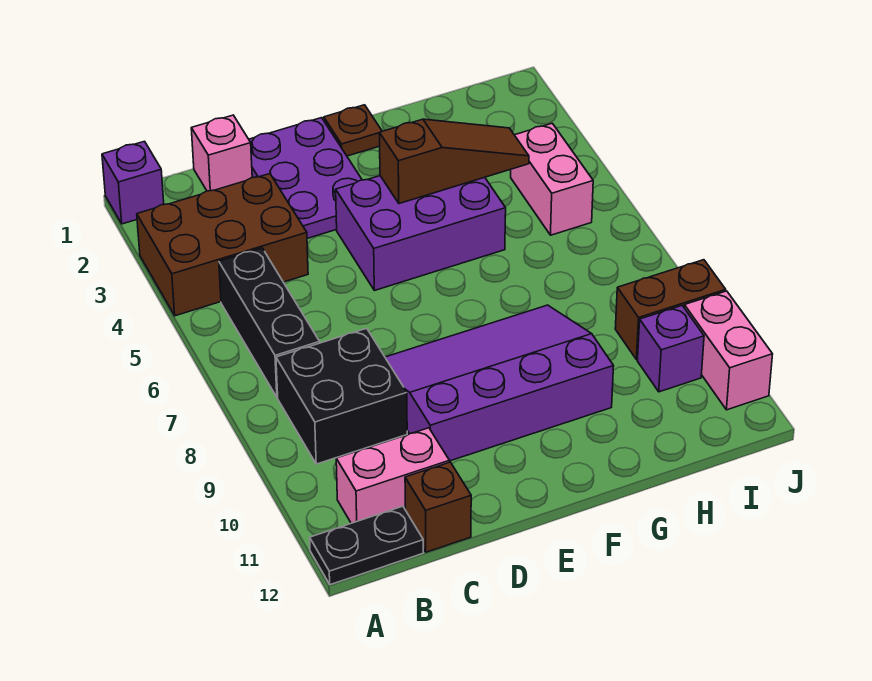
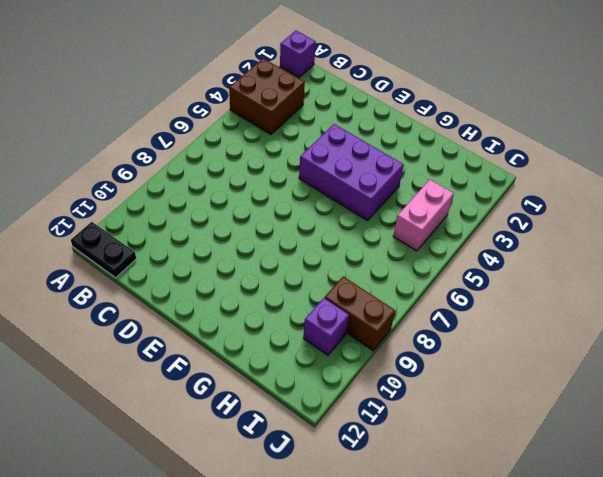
brown 2x2 brick [229,58,305,134] -> brown 2x3 brick [137,174,308,316]
none -> black 1x3 brick [219,248,320,397]
none -> black 2x2 brick [276,328,407,464]
none -> pink 1x2 brick [336,428,449,523]

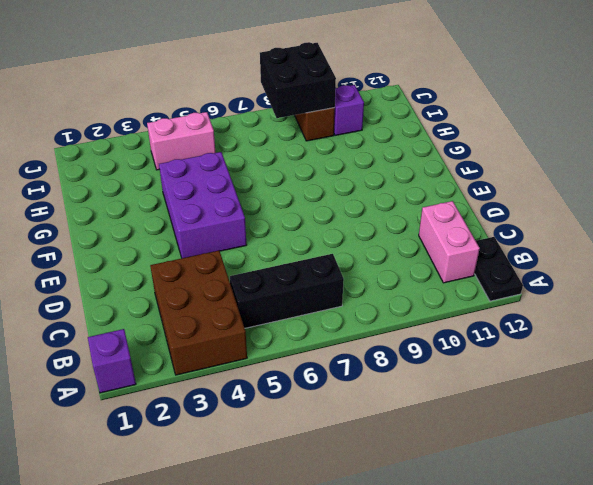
black 2x2 brick [260,42,336,118] -> black 2x2 brick moved to [276,328,407,464]
none -> pink 1x1 brick [191,115,252,191]
none -> brown 1x1 brick [405,462,471,552]
none -> purple 2x3 plate [249,118,362,238]

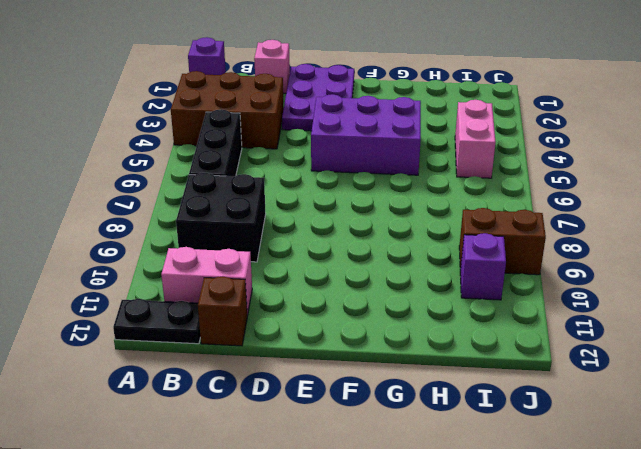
none -> purple 3x4 slope [385,305,614,461]
none -> brown 1x1 plate [324,105,382,156]
none -> pink 1x2 brick [684,291,773,410]

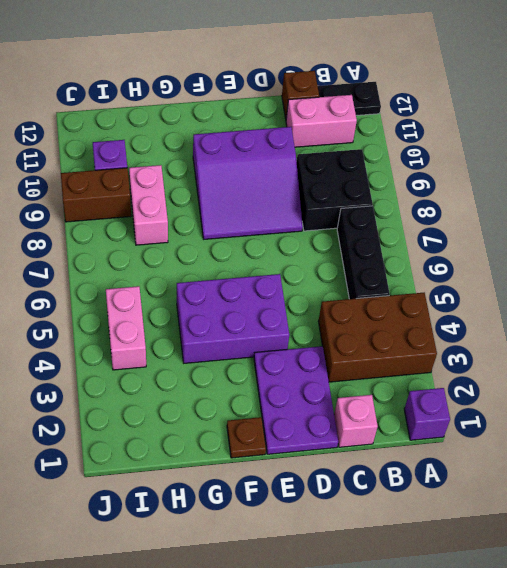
purple 3x3 slope [193,127,303,239] -> purple 3x4 slope [385,305,614,461]
pink 1x2 brick [129,165,168,245] -> pink 1x2 brick moved to [684,291,773,410]
none -> brown 1x3 slope [379,119,529,204]

